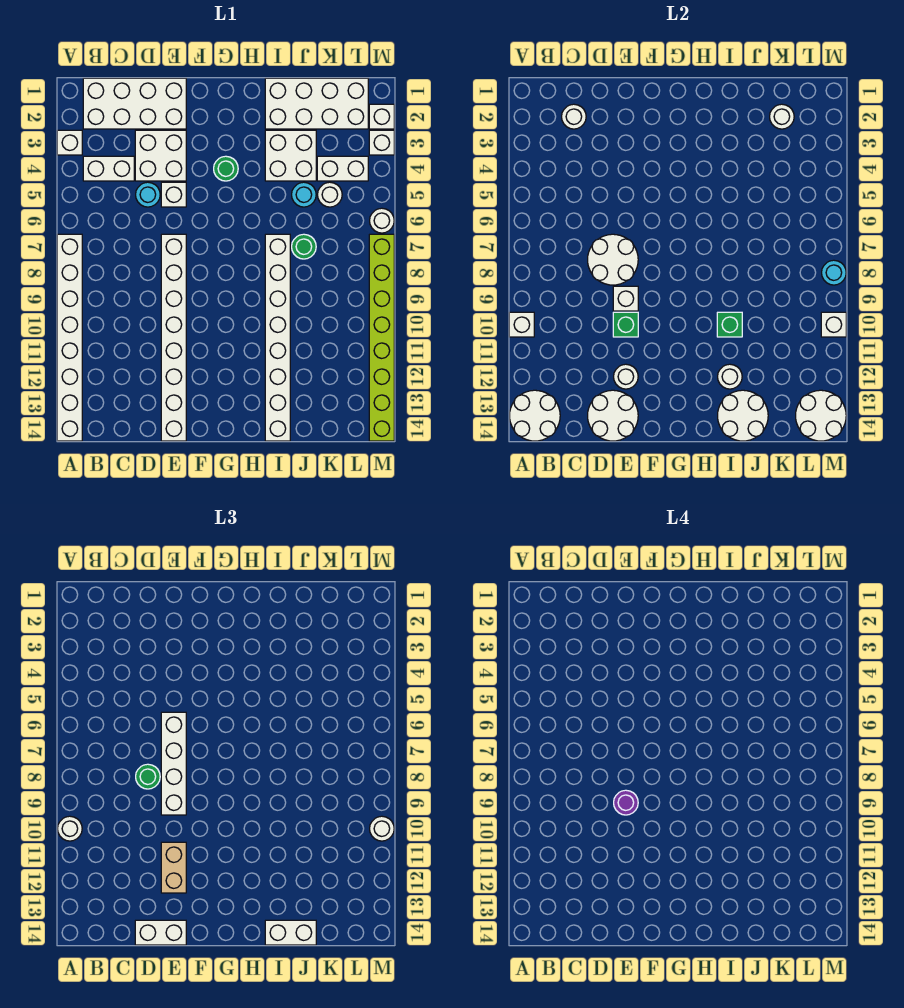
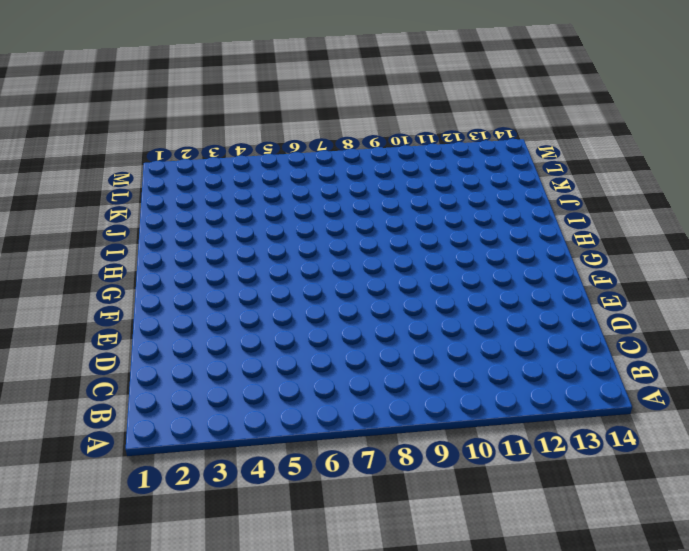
none -> white 1x1 brick [57,130,82,155]
none -> white 1x8 brick [57,234,82,441]
none -> white 2x4 brick [83,78,186,129]
none -> white 1x2 brick [83,156,134,181]

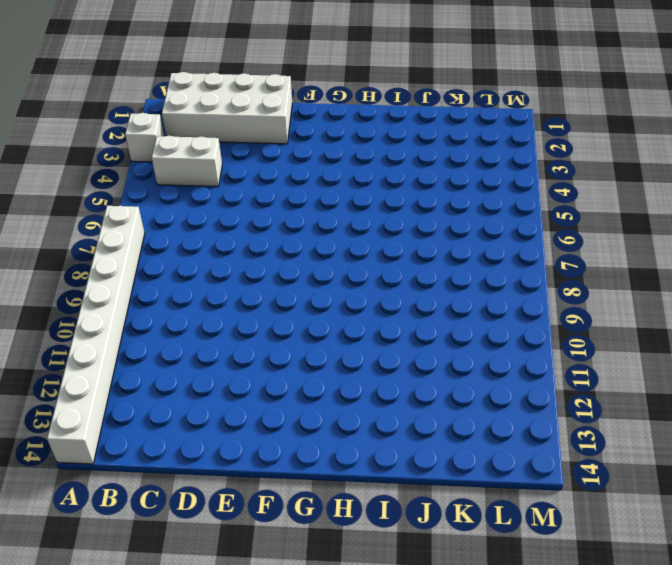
none -> white 2x2 brick [135,130,186,181]
none -> cyan 1x1 round brick [136,182,160,207]
none -> white 1x1 brick [161,182,186,207]
none -> white 1x8 brick [161,234,186,441]

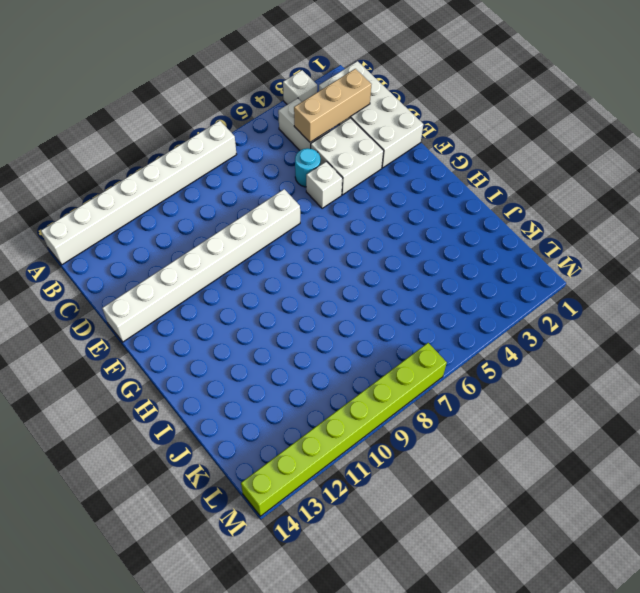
tan 1x3 brick [294,69,371,142] -> white 1x1 round brick [562,104,586,129]
none -> green 1x1 round brick [214,156,238,181]
none -> white 2x4 brick [265,78,368,129]
none -> white 2x2 brick [265,130,316,181]
none -> white 1x8 brick [265,234,290,441]

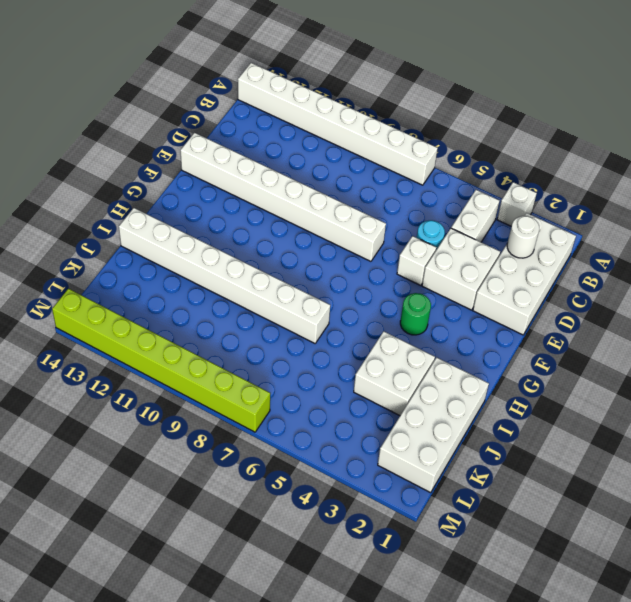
none -> cyan 1x1 round brick [292,182,316,207]
none -> green 1x1 round brick [292,234,316,259]
none -> white 1x2 brick [317,156,368,181]
none -> white 1x1 round brick [318,182,342,207]

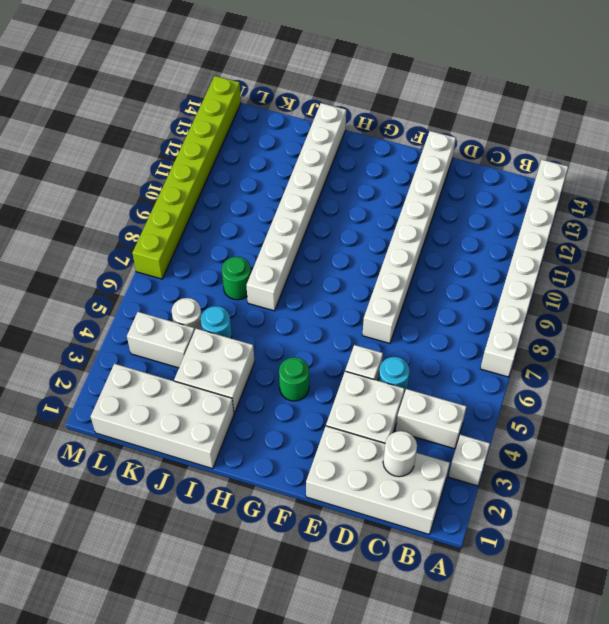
none -> white 1x1 brick [369,104,394,129]
none -> white 1x1 brick [369,130,394,155]
none -> white 1x1 round brick [370,208,394,233]
none -> white 1x1 brick [509,312,534,337]

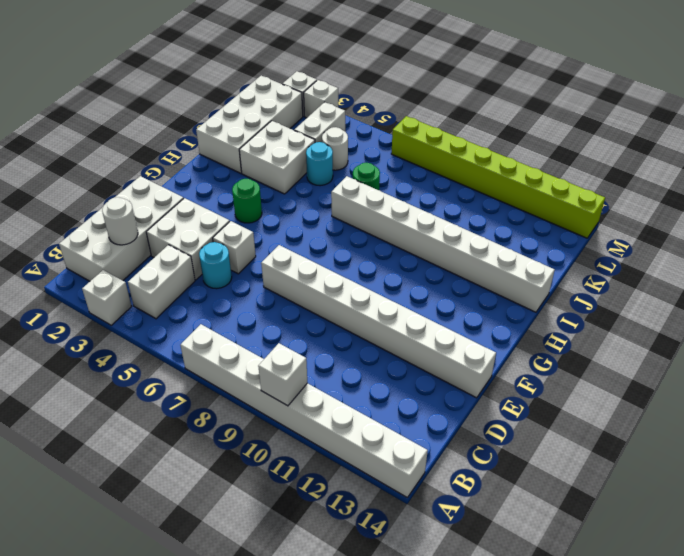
none -> white 1x1 round brick [370,208,394,233]
none -> white 2x2 round brick [510,390,560,441]
none -> white 2x2 round brick [588,234,638,285]
none -> white 2x2 round brick [588,390,638,441]

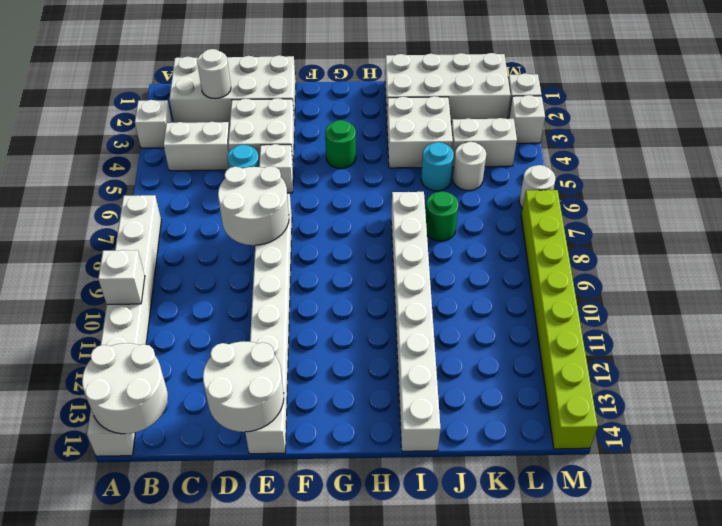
none -> white 1x1 brick [613,286,638,311]
none -> green 1x1 brick [613,312,638,337]
none -> white 1x1 round brick [614,364,638,389]
none -> green 1x1 brick [717,312,742,337]

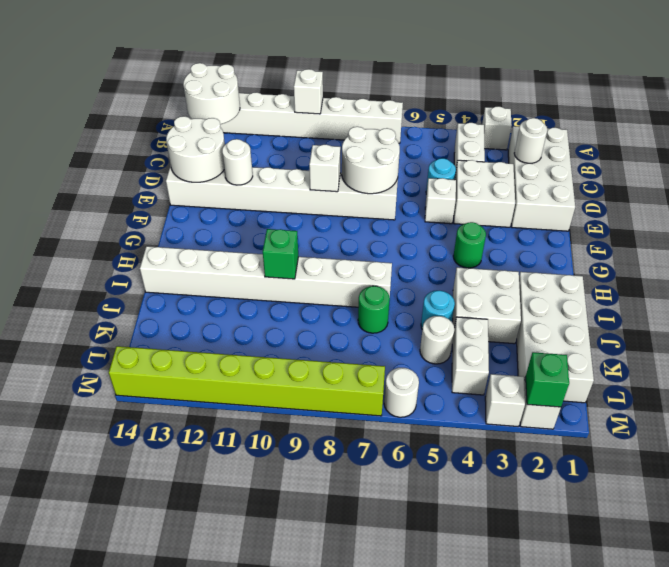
green 1x1 brick [526,352,569,407] -> green 1x1 brick moved to [613,312,638,337]
none -> white 1x1 round brick [718,364,742,389]
none -> white 2x2 round brick [718,390,768,441]
none -> white 1x1 round brick [770,104,794,129]
none -> white 2x2 round brick [796,390,846,441]

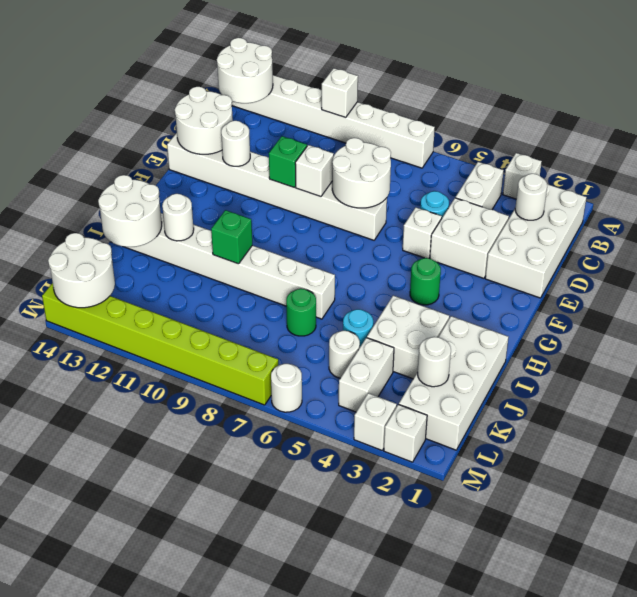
none -> cyan 1x1 round brick [822,260,846,285]
none -> white 1x1 brick [821,312,846,337]
none -> white 1x1 round brick [58,816,82,841]
none -> green 1x1 round brick [136,764,160,789]

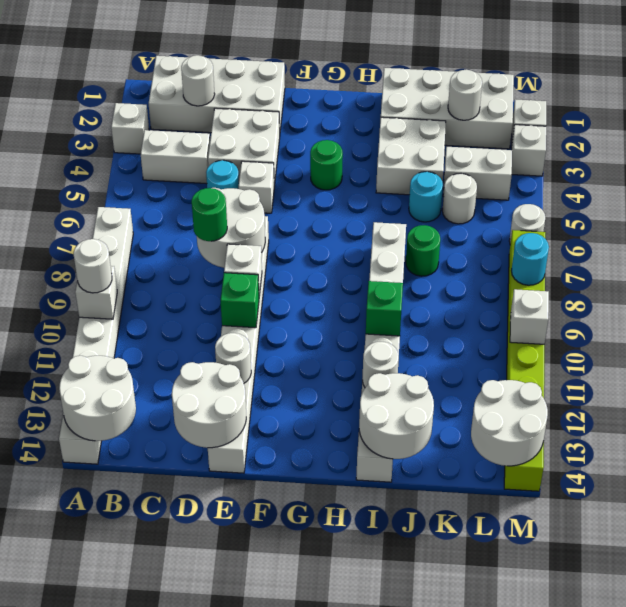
none -> white 1x2 brick [135,920,186,945]
none -> white 1x4 brick [161,712,186,815]
none -> tan 1x2 brick [161,842,186,893]
none -> white 1x2 brick [265,920,316,945]

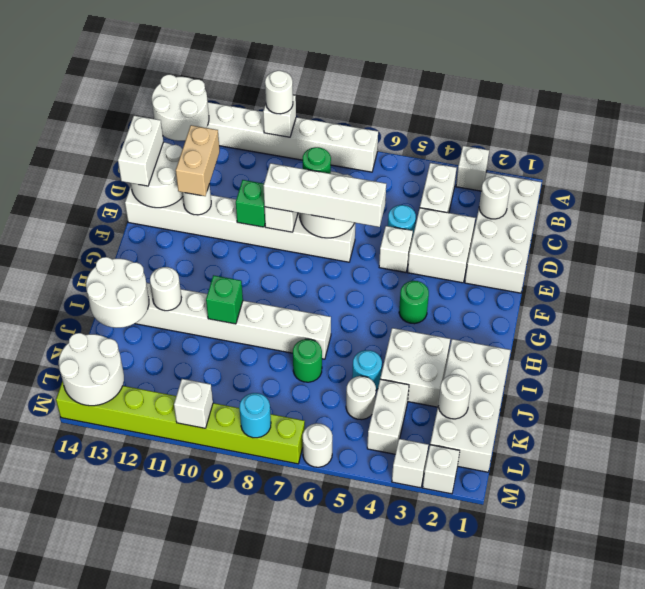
tan 1x2 brick [176,125,220,196] -> tan 1x2 brick turned to [161,842,186,893]
none -> white 1x2 brick [265,920,316,945]
none -> white 1x1 round brick [370,816,394,841]
none -> purple 1x1 round brick [614,790,638,815]

